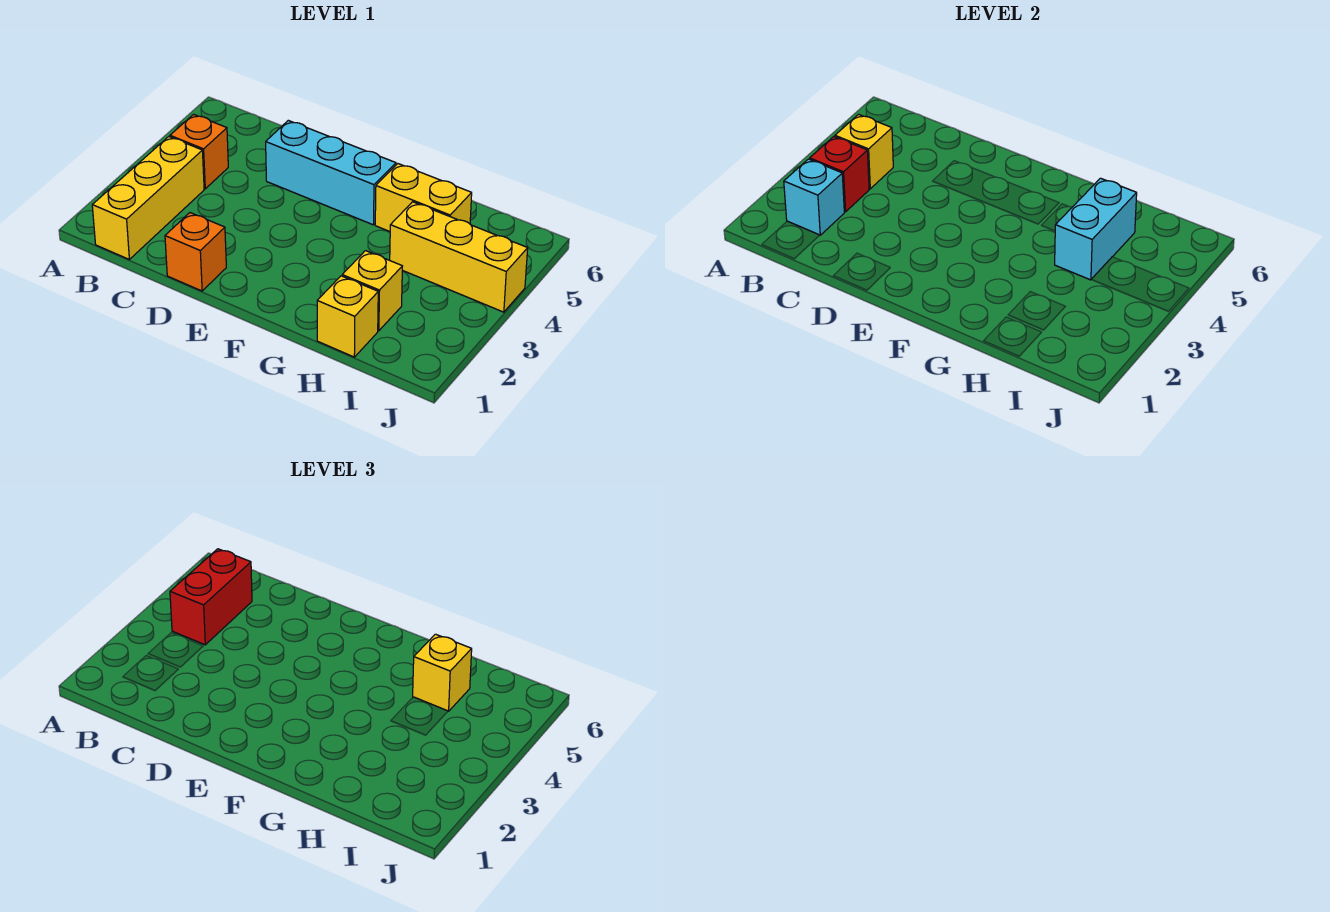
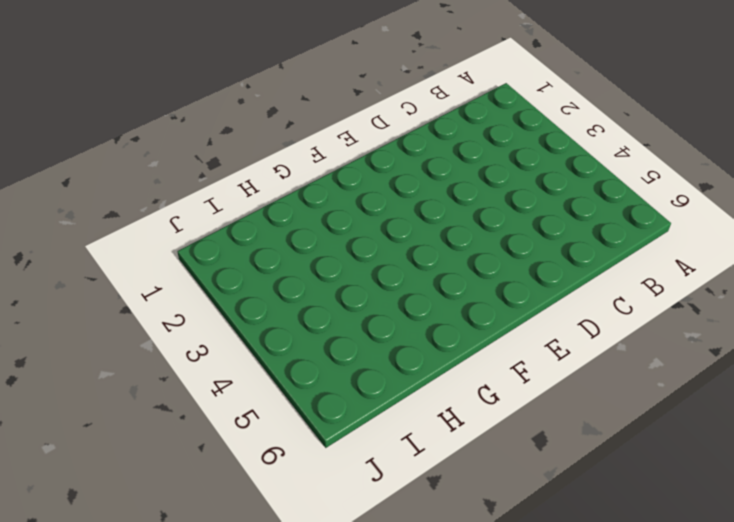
none -> yellow 1x3 brick [92,137,204,259]
none -> orange 1x1 brick [170,114,228,189]
none -> orange 1x1 brick [165,213,226,291]

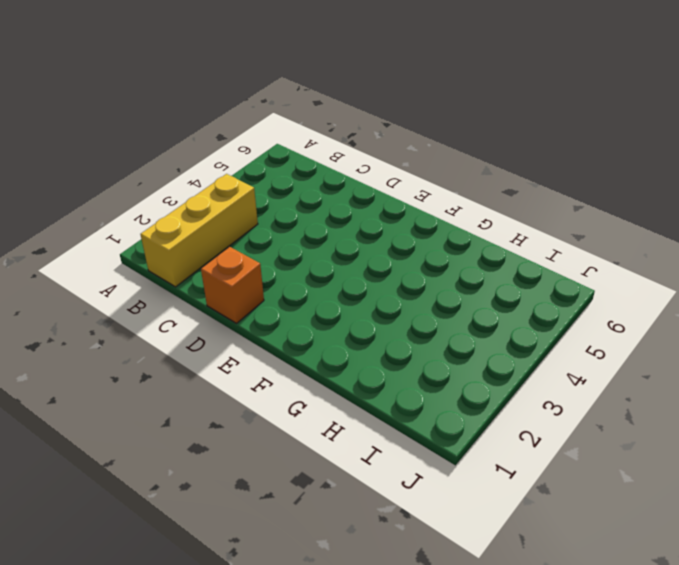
none -> orange 1x1 brick [170,114,228,189]
none -> cyan 1x3 brick [266,120,396,225]
none -> yellow 1x2 brick [375,164,472,232]

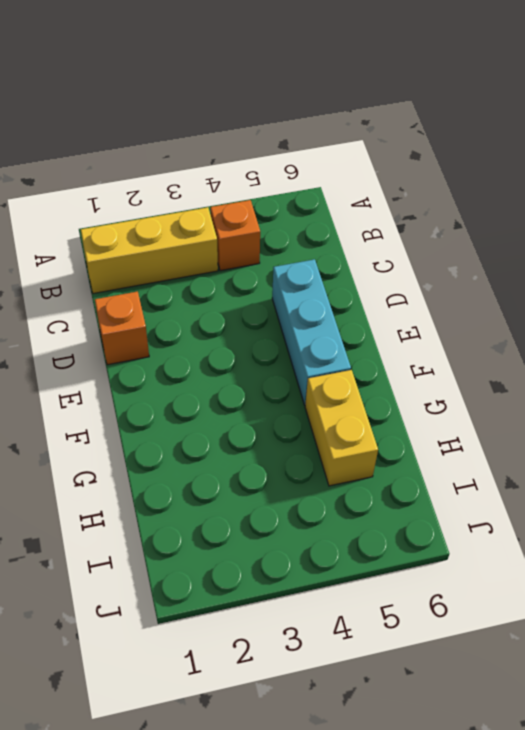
none -> yellow 1x1 brick [317,276,378,357]
none -> yellow 1x1 brick [342,251,402,331]
none -> yellow 1x3 brick [390,202,528,312]

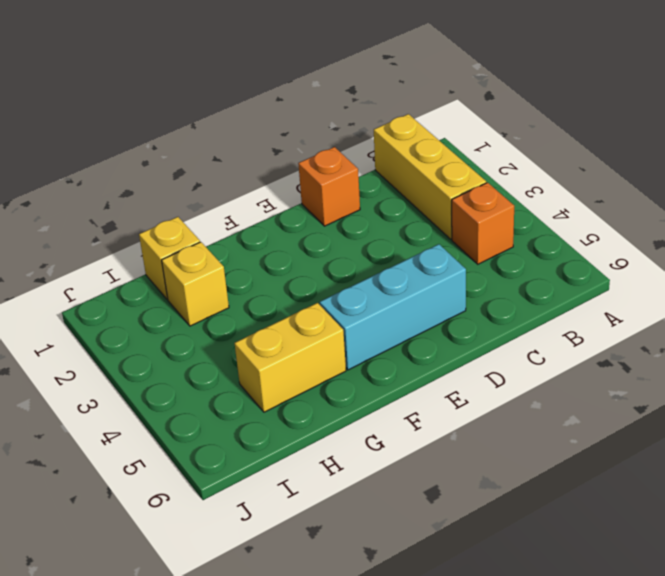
none -> yellow 1x3 brick [390,202,528,312]
none -> cyan 1x1 brick [784,159,844,235]
none -> red 1x1 brick [810,137,869,212]

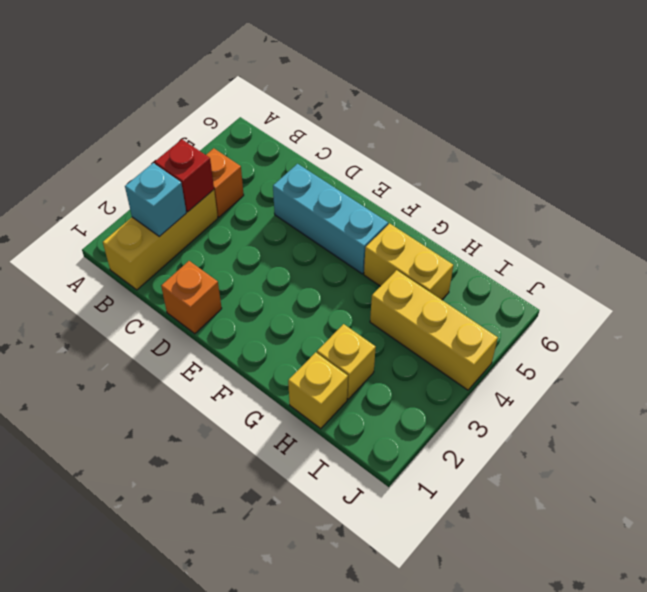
none -> yellow 1x1 brick [835,114,893,189]
none -> cyan 1x2 brick [1055,178,1137,280]
none -> red 1x2 brick [170,549,252,645]

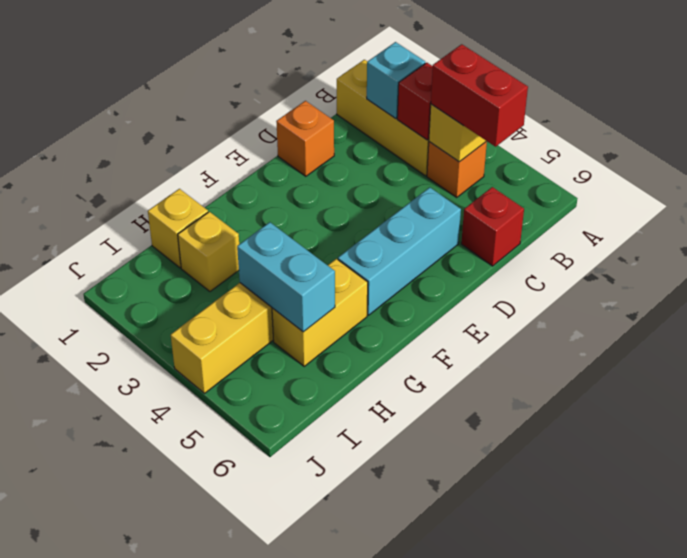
red 1x1 brick [461,187,524,266] -> none
none -> yellow 1x1 brick [413,634,472,711]

